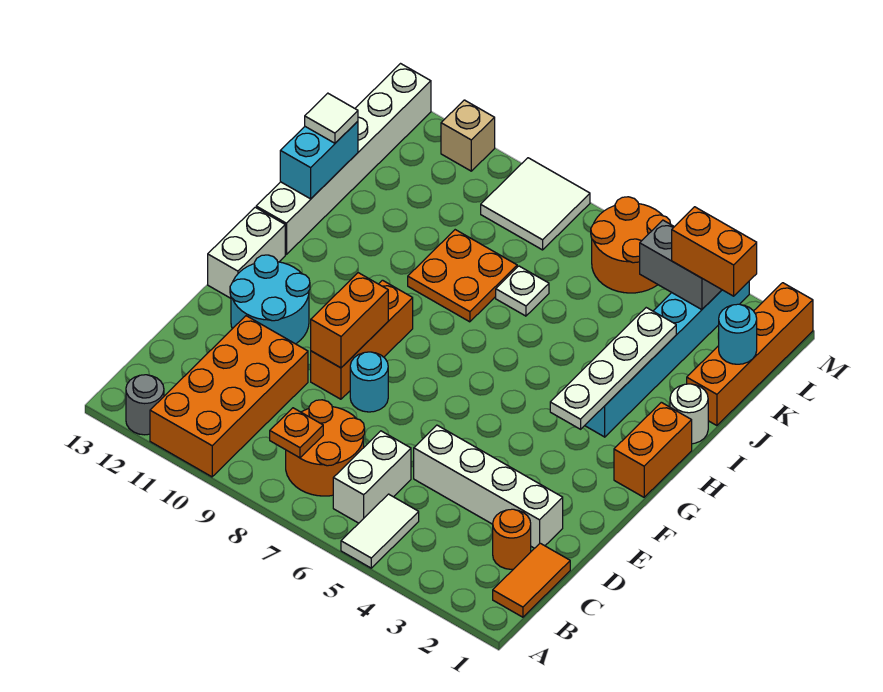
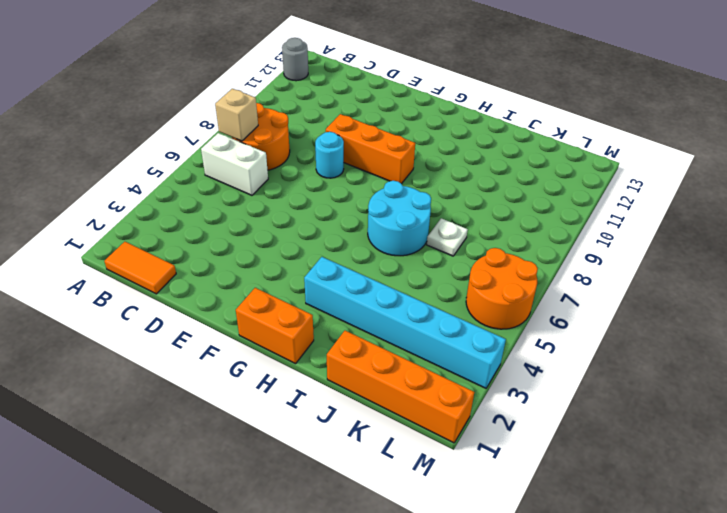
tan 1x1 brick [215,89,258,141] -> tan 1x1 brick moved to [441,100,495,171]
cyan 2x2 round brick [368,181,431,256] -> cyan 2x2 round brick moved to [230,255,310,344]
none -> white 1x2 tile [341,494,419,568]
none -> orange 2x4 brick [150,316,308,477]
none -> orange 1x1 round brick [493,509,531,569]
none -> white 1x4 brick [414,425,563,548]

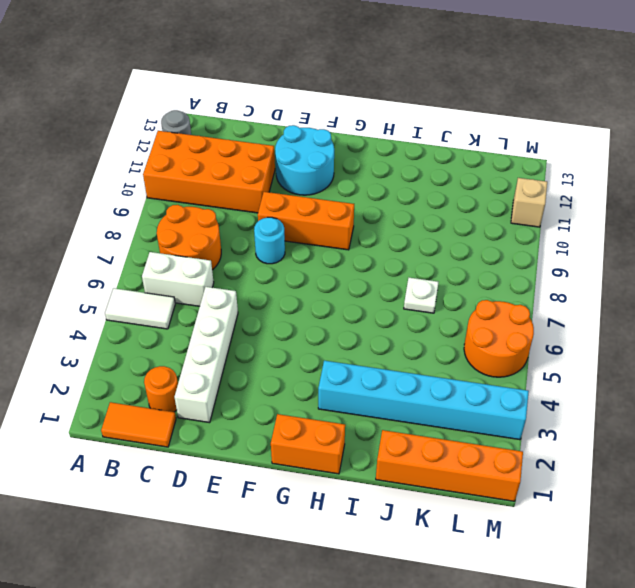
none -> white 1x2 brick [208,207,285,298]
none -> white 1x6 brick [256,64,431,254]
none -> white 1x1 round brick [670,384,708,444]
none -> orange 2x2 plate [408,230,517,322]

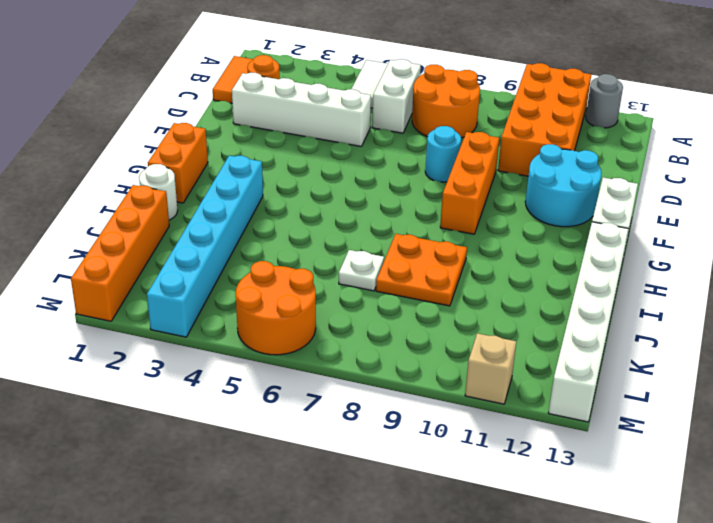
none -> white 2x2 tile [481,158,590,250]
none -> orange 1x1 plate [270,408,323,458]
none -> orange 1x2 brick [311,273,388,368]
none -> white 1x4 plate [550,308,676,429]

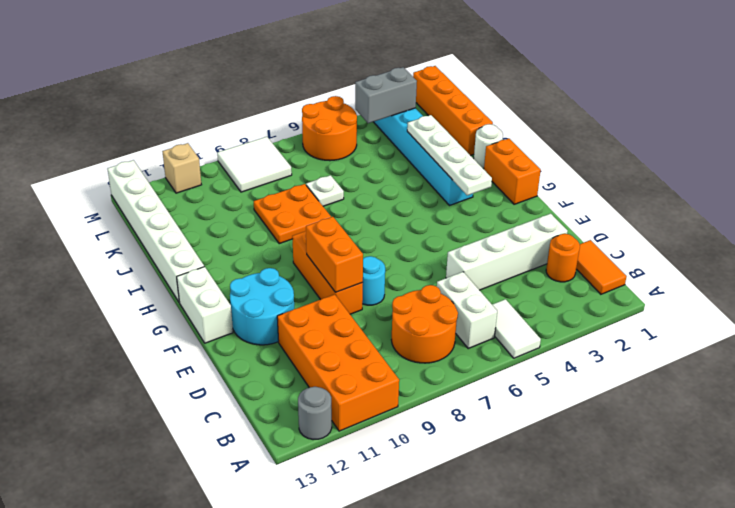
none -> orange 1x1 plate [270,408,323,458]
none -> cyan 1x2 brick [280,121,358,199]
none -> cyan 1x1 round brick [719,304,757,364]
none -> white 1x1 tile [305,93,358,143]

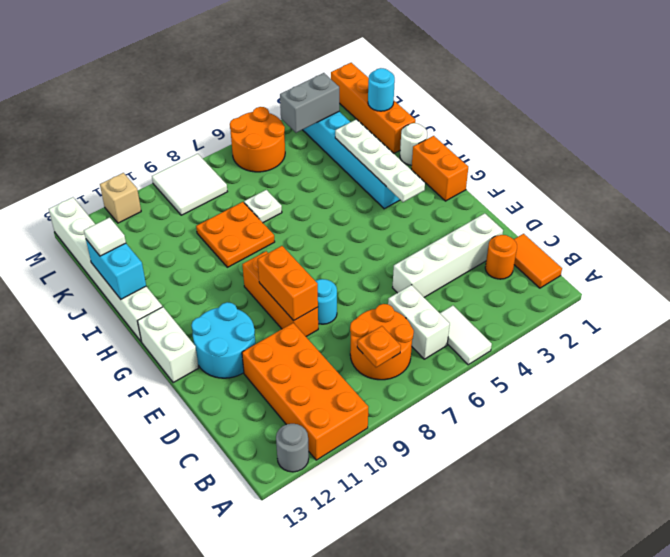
none -> orange 1x2 brick [672,207,757,296]

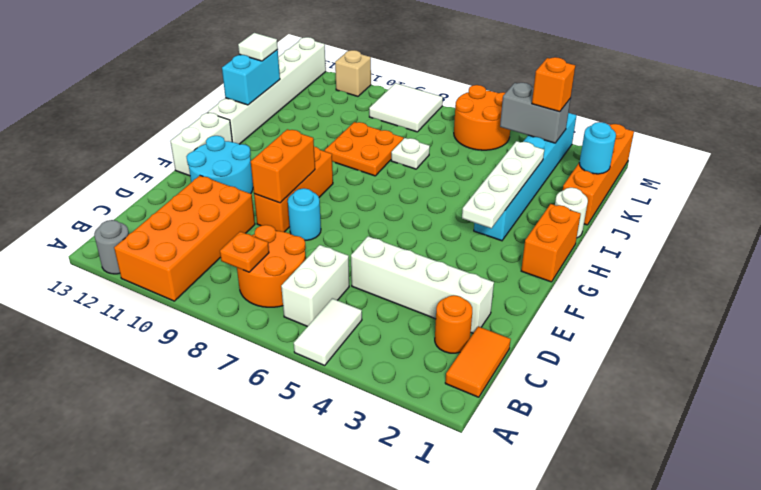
orange 1x1 brick [532,57,575,112] -> orange 1x2 brick [672,207,757,296]

